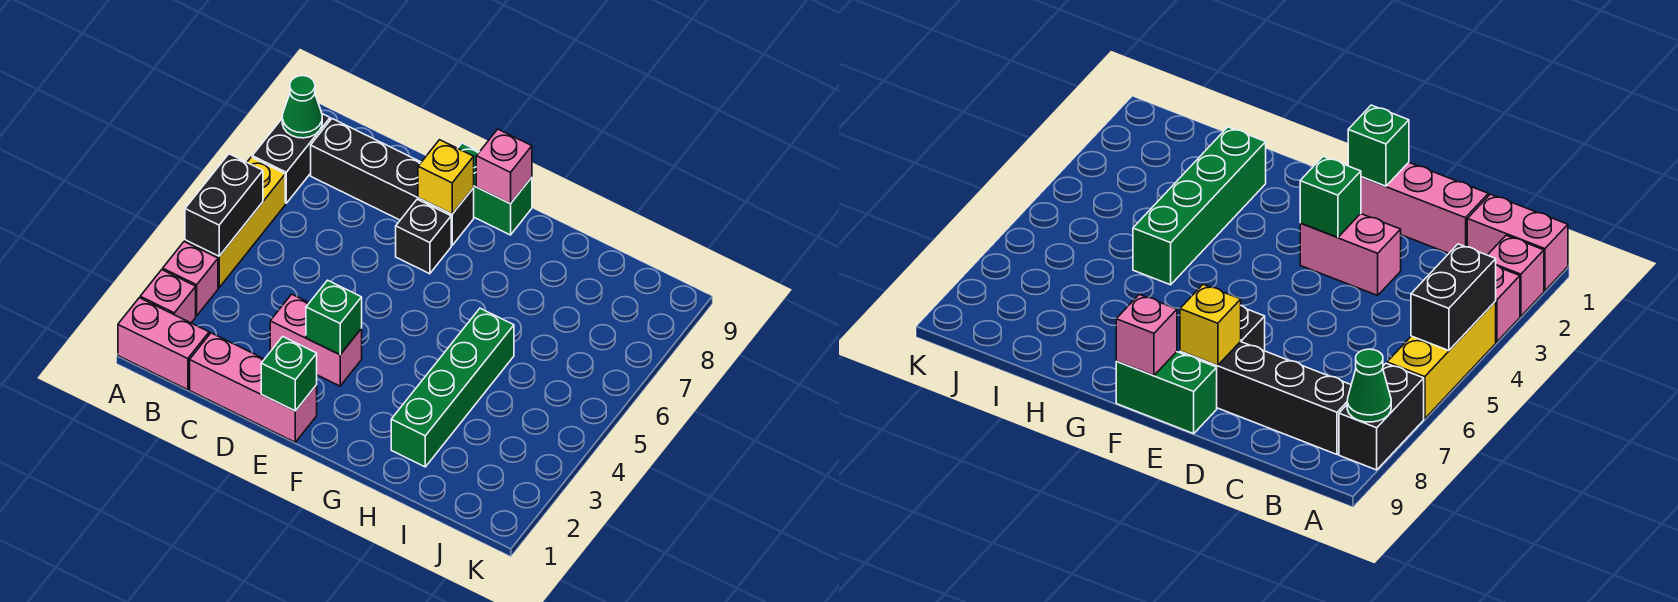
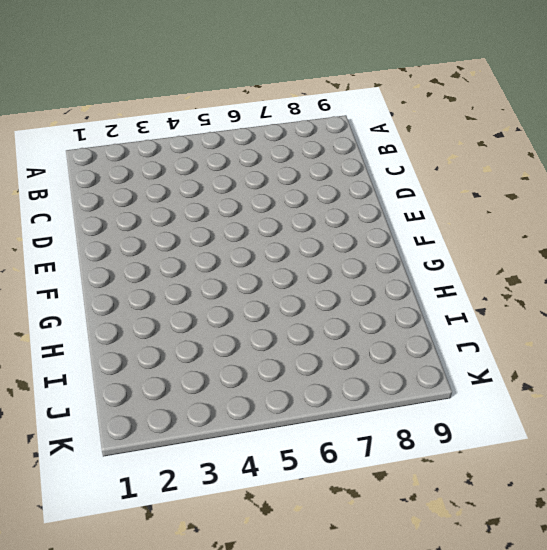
none -> pink 1x2 brick [118,298,209,390]
none -> pink 1x1 brick [140,270,196,323]
none -> pink 1x1 brick [163,242,218,316]

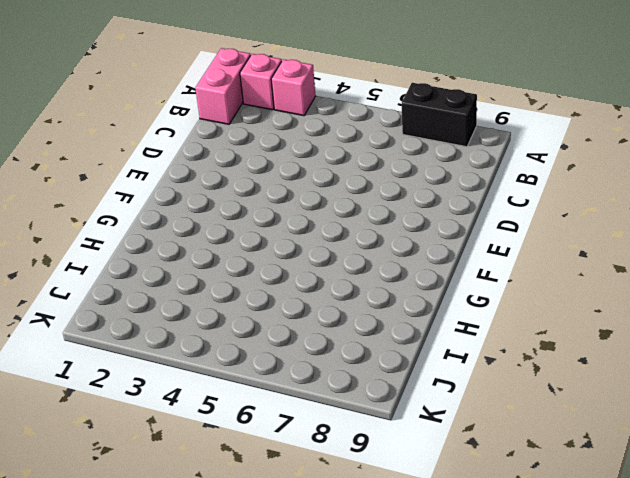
none -> yellow 1x3 brick [185,157,285,288]
none -> black 1x4 brick [311,119,474,245]
none -> pink 1x3 brick [190,333,317,442]

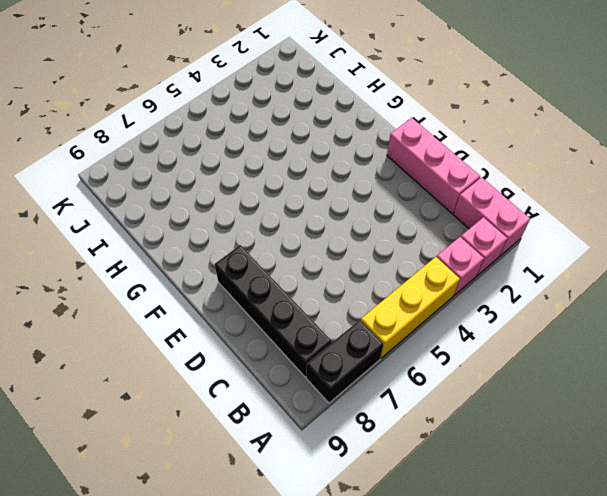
none -> pink 1x2 brick [270,294,362,386]
none -> black 1x1 brick [396,199,451,274]
none -> green 1x2 brick [458,143,532,235]

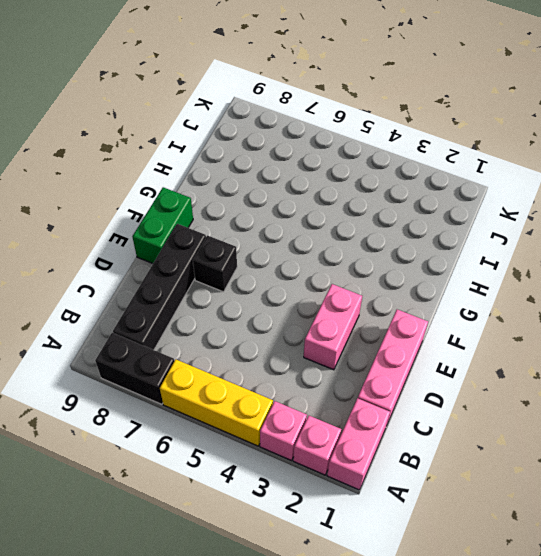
none -> green 1x4 brick [391,308,514,467]
none -> black 1x2 brick [185,154,263,256]
none -> green 1x1 cone [282,76,322,138]

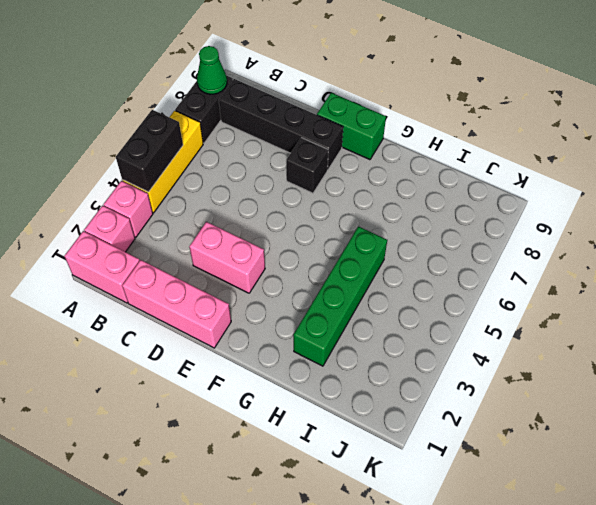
none -> green 1x1 brick [261,337,317,411]
none -> green 1x1 brick [306,280,362,355]
none -> yellow 1x1 brick [418,140,474,214]

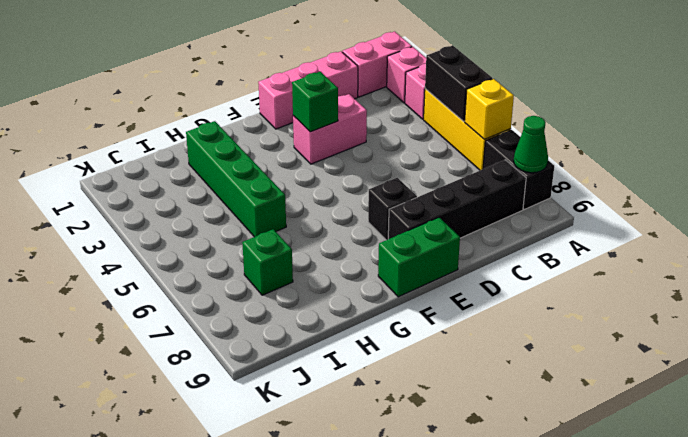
yellow 1x1 brick [465,79,514,139] -> yellow 1x1 brick moved to [418,140,474,214]
green 1x1 brick [242,229,293,295] -> green 1x1 brick moved to [261,337,317,411]
none -> pink 1x1 brick [476,129,532,204]

